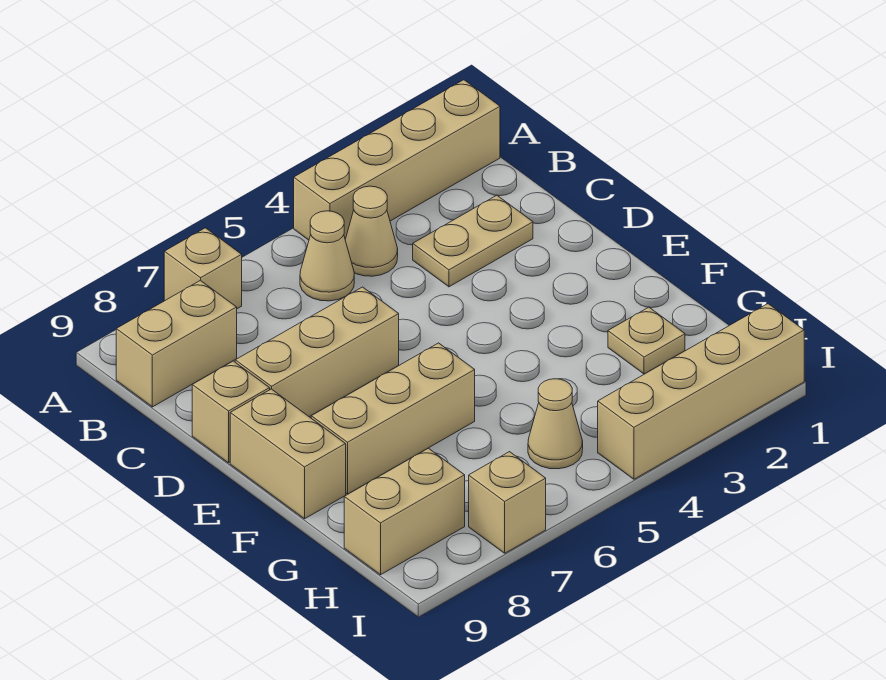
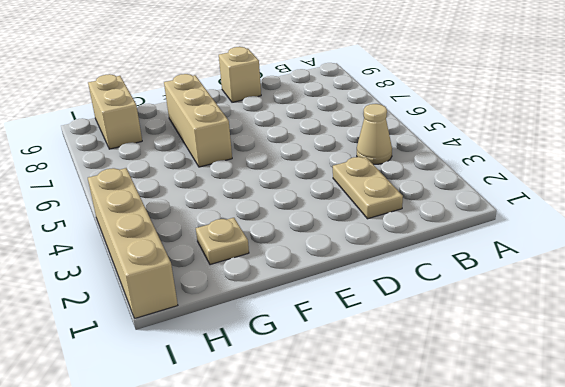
none -> tan 1x4 brick [294,80,500,240]
none -> tan 1x1 brick [164,228,242,309]
none -> tan 1x1 cone [300,211,354,301]

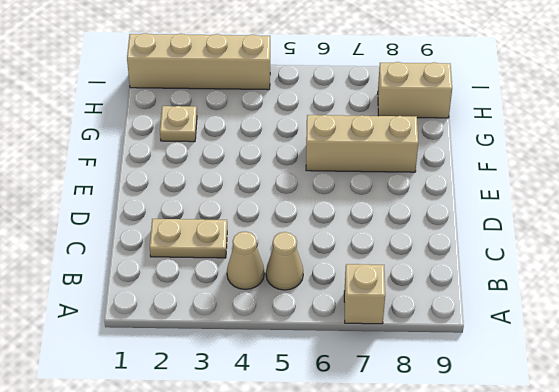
none -> tan 1x4 brick [294,80,500,240]
none -> tan 1x2 brick [116,280,237,407]
none -> tan 1x3 brick [235,287,399,417]

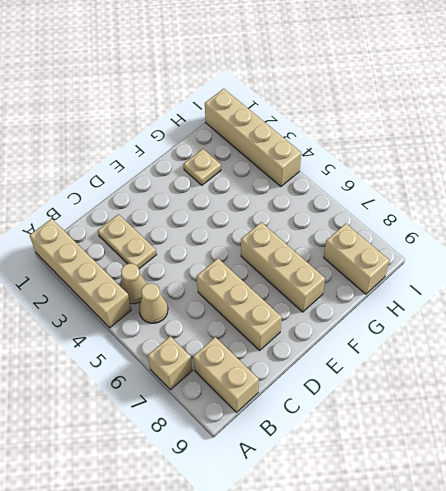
none -> tan 1x1 brick [192,361,270,463]
none -> tan 1x2 brick [230,389,346,519]
none -> tan 1x1 cone [528,379,583,469]

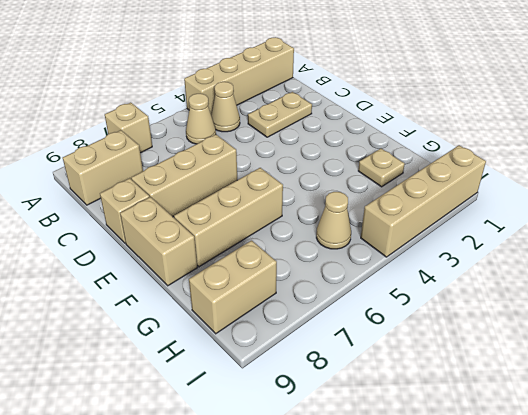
none -> tan 1x1 brick [469,452,546,553]

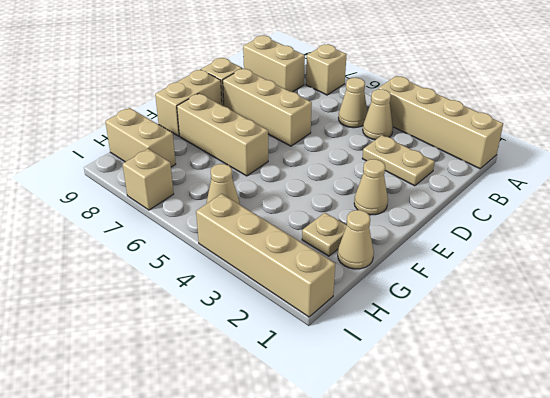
tan 1x1 cone [354,159,388,215] -> none
tan 1x1 cone [338,210,374,269] -> none

